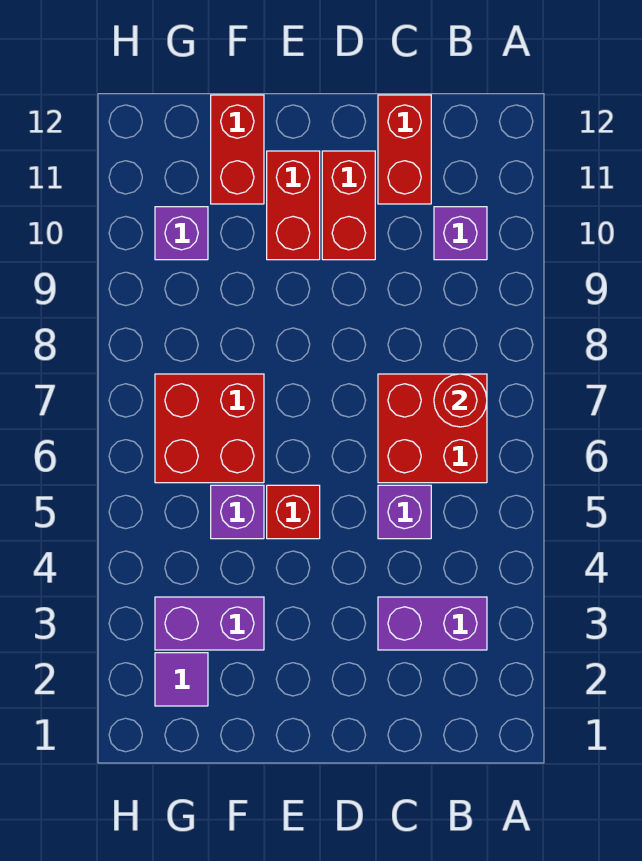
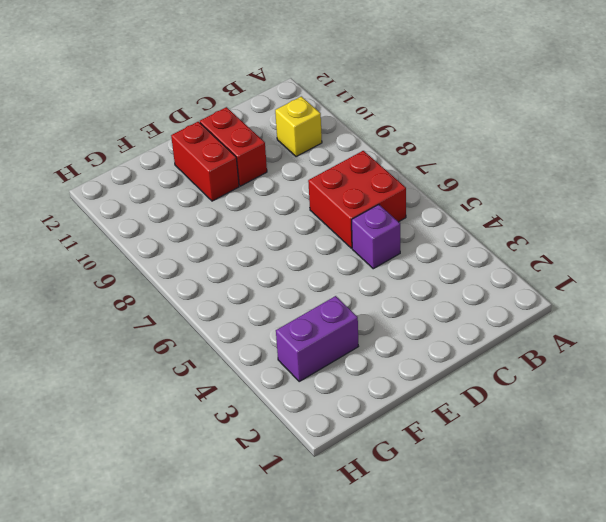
yellow 1x1 brick [275,96,322,157] -> purple 1x1 brick [434,207,487,260]
none -> purple 1x2 brick [378,597,487,650]
none -> red 1x2 brick [378,95,431,204]
none -> red 1x1 brick [267,485,320,539]

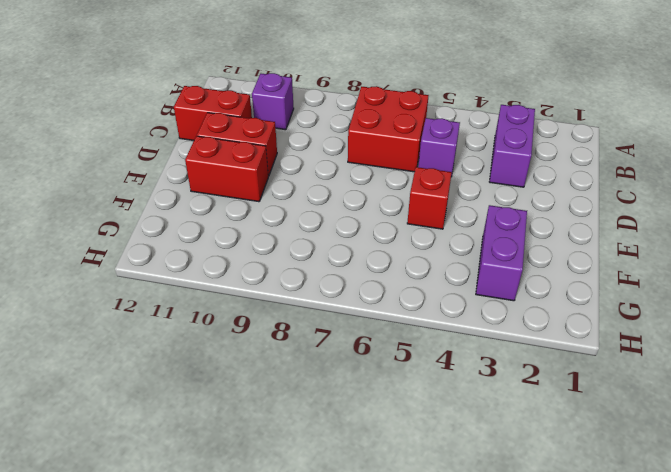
none -> purple 1x1 brick [211,485,264,539]
none -> red 2x2 brick [155,374,264,483]
none -> red 1x2 brick [211,95,264,204]

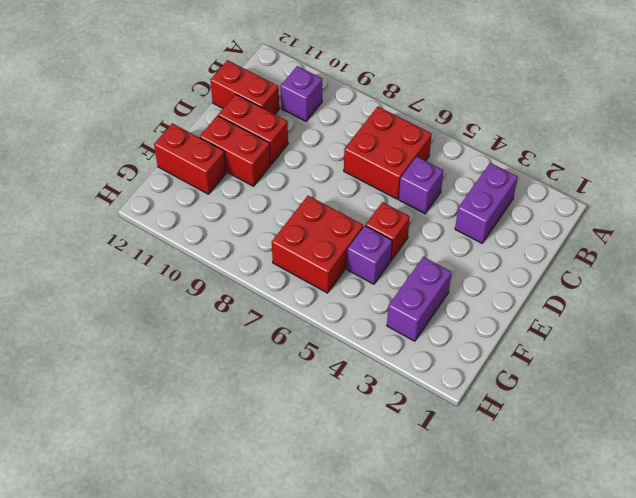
none -> purple 1x1 tile [155,653,208,706]
none -> purple 1x1 brick [155,207,208,260]
none -> red 1x1 round brick [434,374,487,427]

